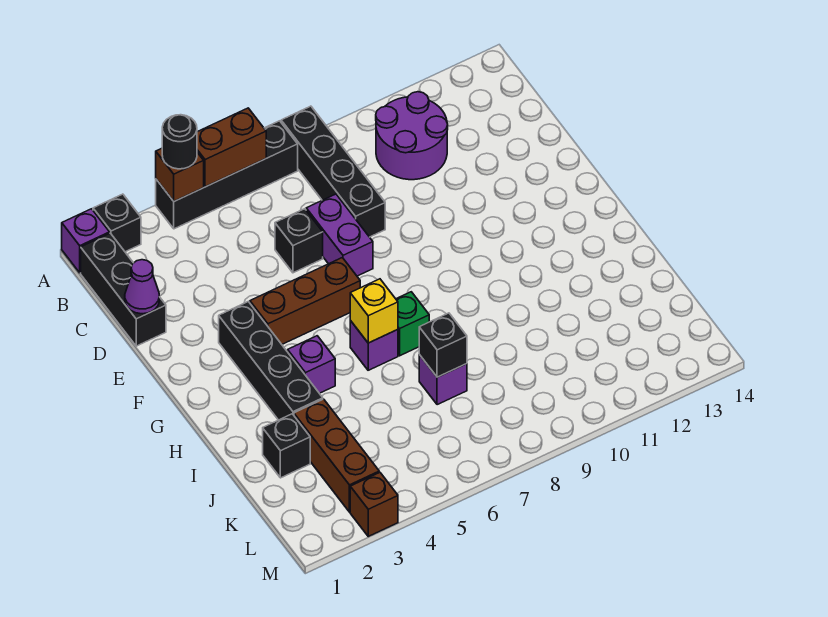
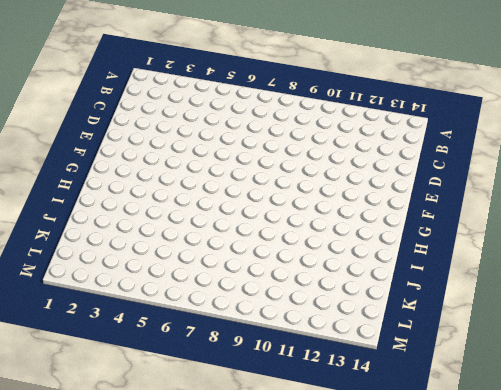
none -> purple 1x1 brick [62,209,110,273]
none -> black 1x1 brick [93,194,141,252]
none -> black 1x4 brick [156,121,298,229]

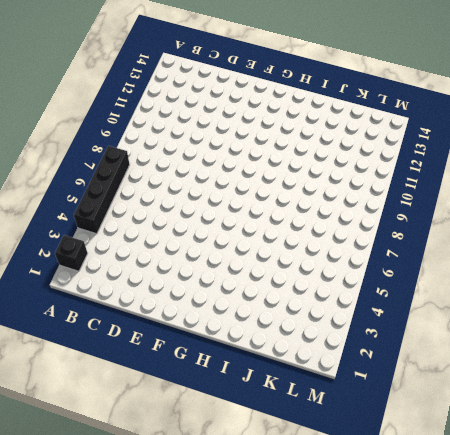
none -> purple 1x1 brick [62,209,110,273]
none -> black 1x4 brick [281,106,385,237]
none -> black 1x3 brick [81,233,166,346]

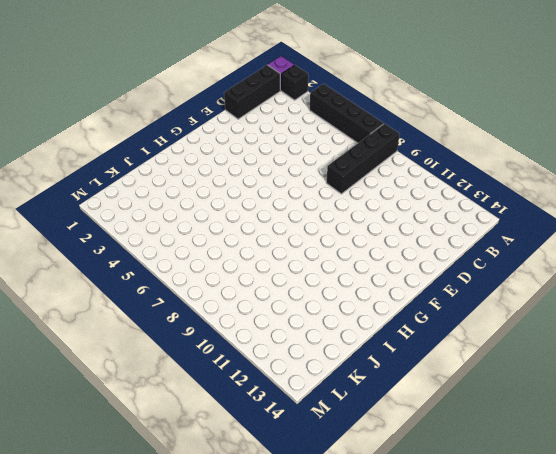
none -> purple 2x2 round brick [376,92,448,180]
none -> black 1x1 brick [275,209,323,273]
none -> purple 1x2 brick [306,194,373,276]

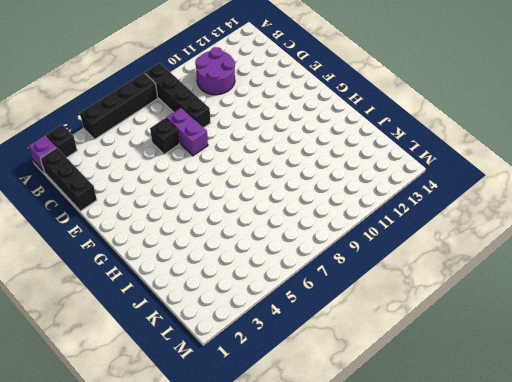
none -> black 1x4 brick [219,302,323,420]
none -> brown 1x3 brick [250,258,360,344]
none -> purple 1x1 brick [288,336,335,393]

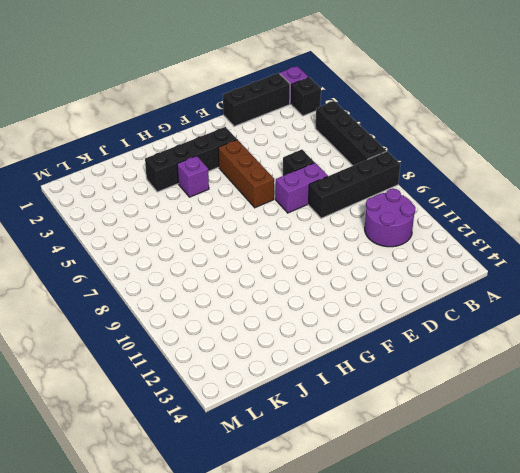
none -> purple 1x1 brick [350,321,398,370]
none -> green 1x1 brick [396,292,429,356]
none -> black 1x1 brick [263,414,310,478]

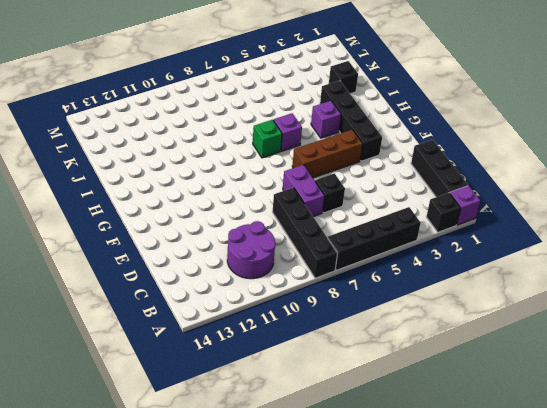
none -> brown 1x3 brick [294,399,379,512]
none -> purple 1x1 brick [419,355,467,405]
none -> brown 1x1 brick [350,472,398,536]

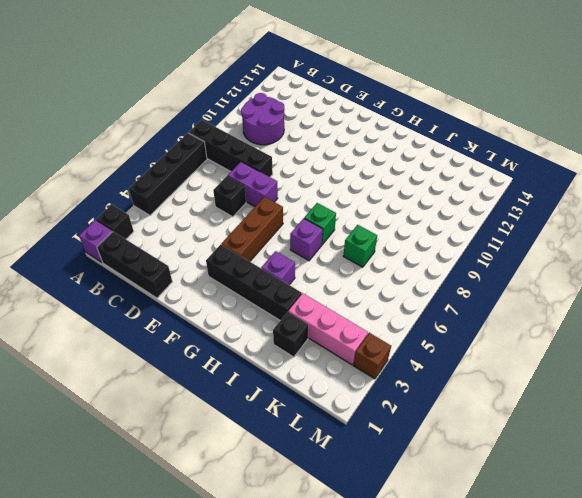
pink 1x3 brick [288,293,368,365] -> brown 1x3 brick [294,399,379,512]
green 1x1 brick [343,225,377,267] -> purple 1x1 brick [419,355,467,405]
none -> brown 1x1 brick [156,148,204,201]
none -> brown 1x2 brick [197,108,266,187]
none -> purple 1x1 cone [125,260,159,314]

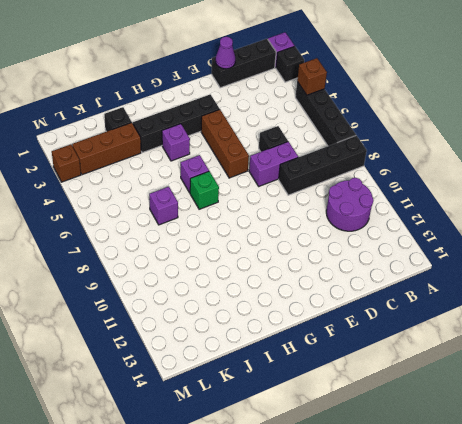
none -> brown 1x2 brick [197,108,266,187]
none -> yellow 1x1 brick [350,279,398,343]
none -> black 1x1 brick [419,313,467,377]

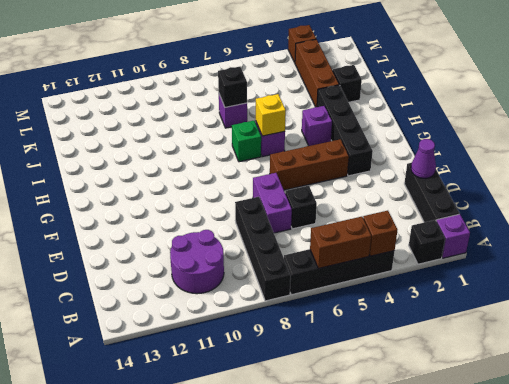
none -> black 1x1 round brick [162,115,197,169]

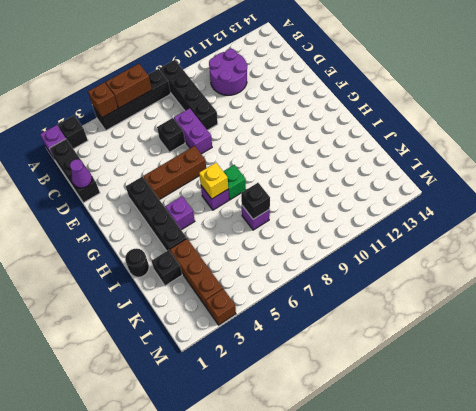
black 1x1 round brick [125,249,149,277] -> black 1x1 round brick moved to [162,115,197,169]

